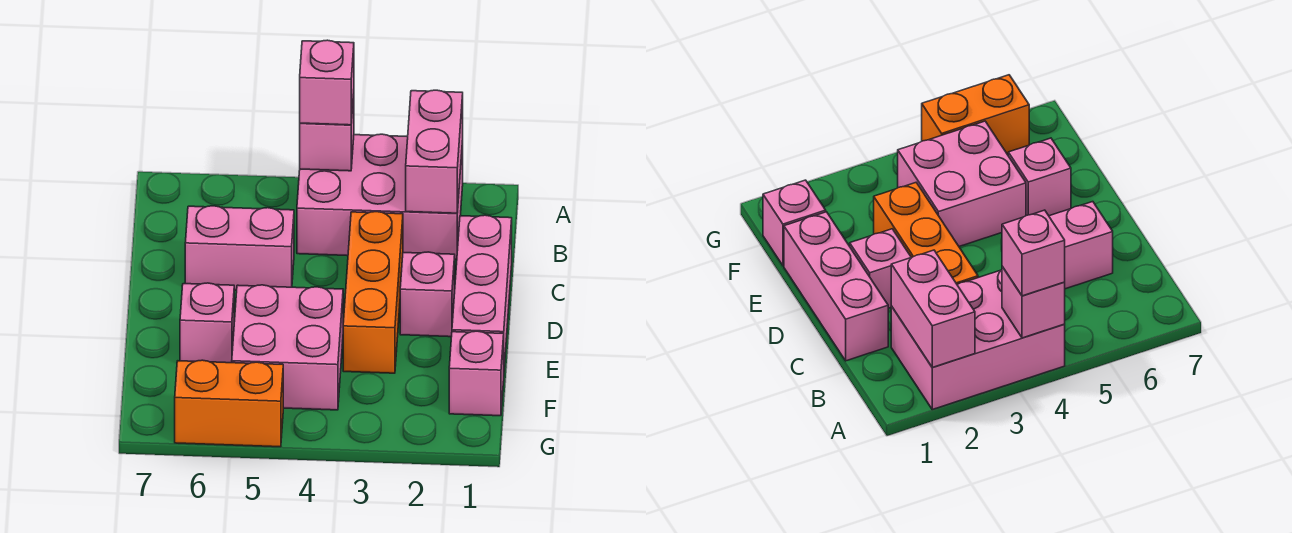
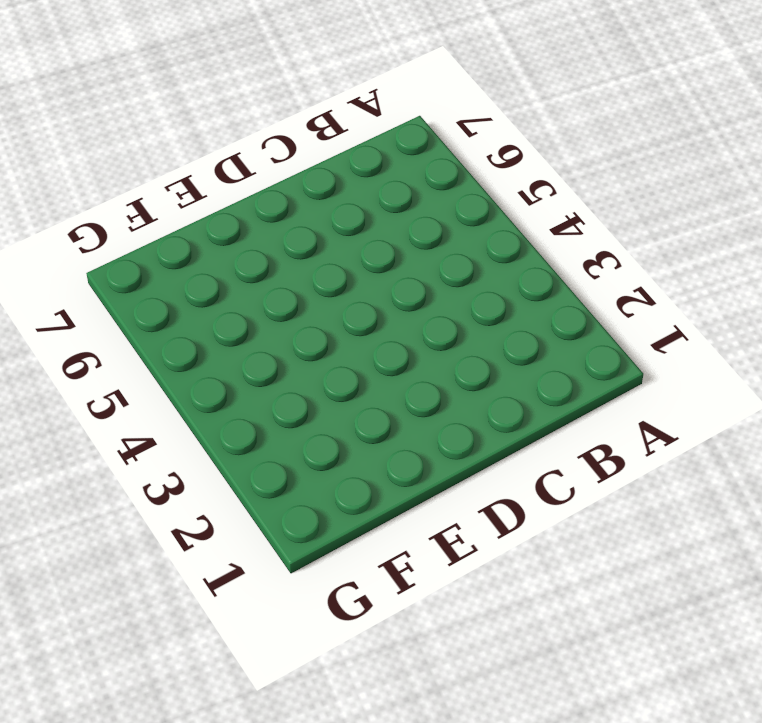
none -> pink 2x3 brick [297,134,463,259]
none -> pink 1x3 brick [452,215,512,367]
none -> orange 1x3 brick [343,212,403,373]

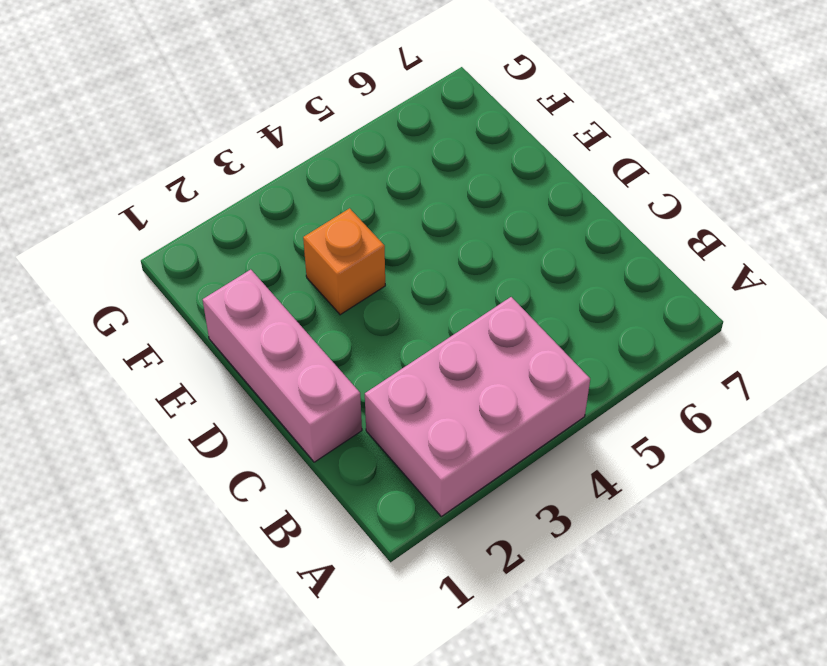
orange 1x1 brick [303,208,385,315] -> orange 1x3 brick [343,212,403,373]
none -> pink 1x2 brick [185,206,294,290]
none -> pink 1x1 brick [400,252,455,337]
none -> pink 2x2 brick [232,285,343,410]

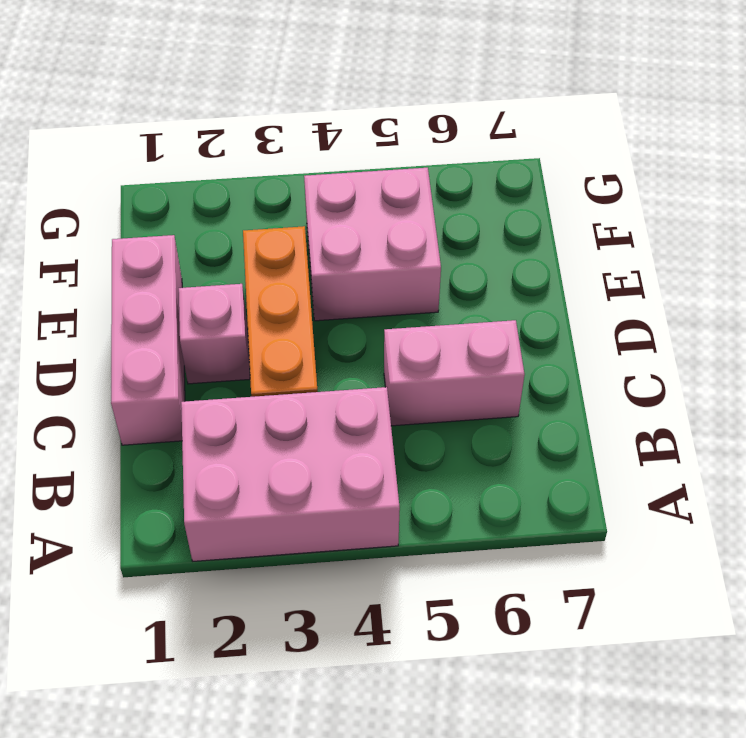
none -> pink 1x1 brick [180,283,234,363]
none -> pink 1x1 brick [449,331,504,416]
none -> orange 1x2 brick [175,360,283,447]

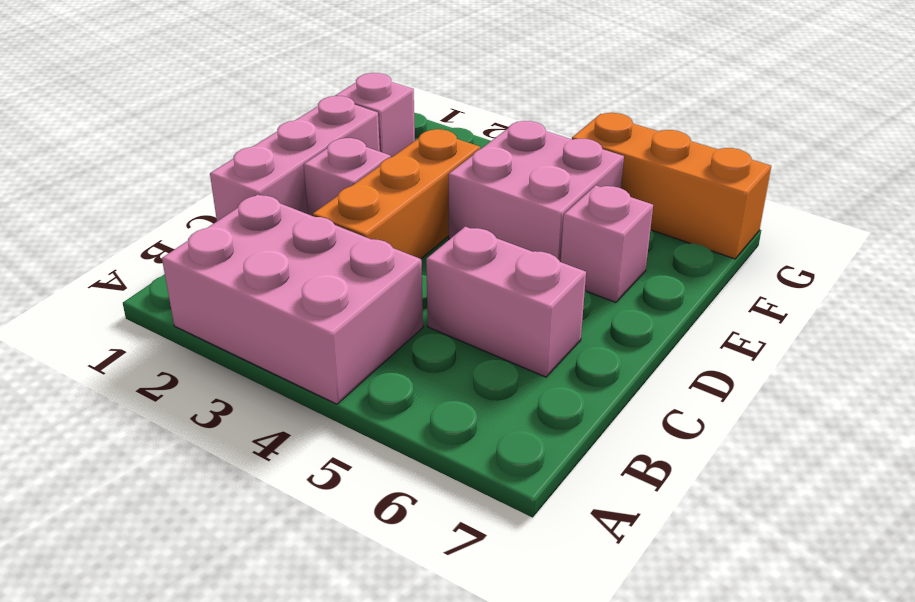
orange 1x3 brick [572,113,771,259] -> orange 1x2 brick [175,360,283,447]
none -> pink 1x2 brick [406,90,463,213]
none -> pink 1x1 brick [300,94,354,171]
none -> pink 1x1 brick [300,40,354,125]

